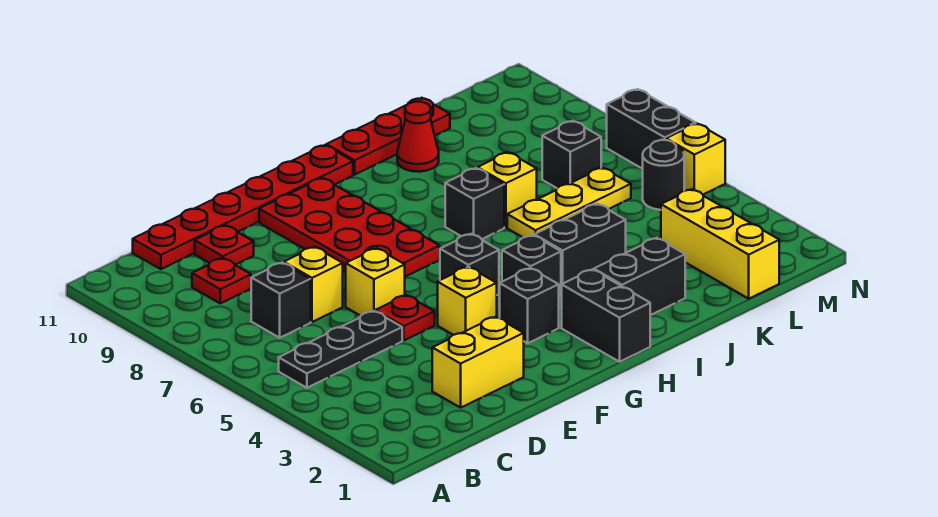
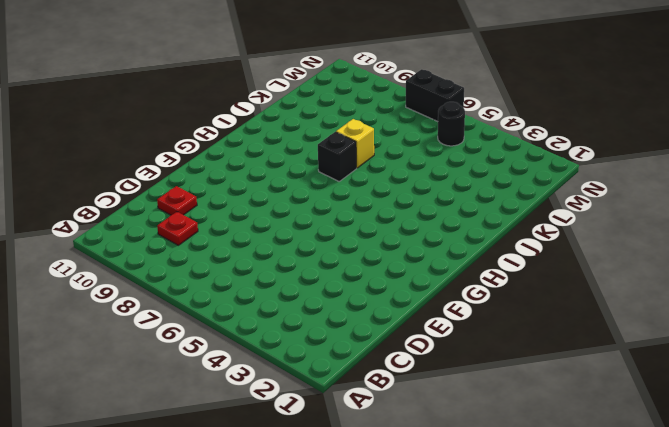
none -> black 1x3 plate [279,311,402,388]
none -> black 1x1 brick [251,263,311,338]
none -> red 1x6 plate [133,145,353,269]

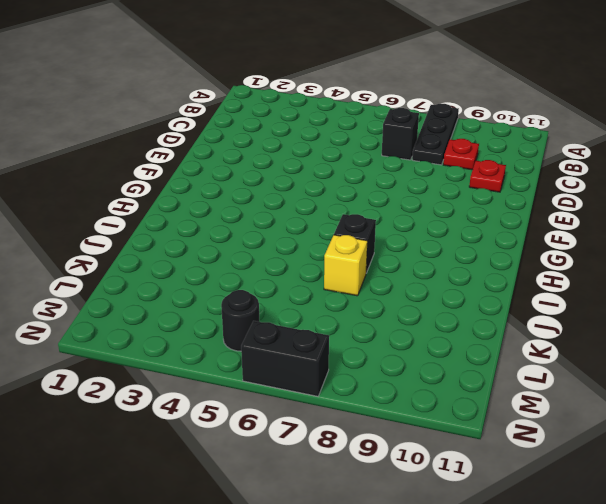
black 1x3 plate [412,103,459,165] -> black 1x3 plate moved to [279,311,402,388]
none -> red 1x6 plate [133,145,353,269]
none -> yellow 1x2 brick [432,317,524,408]
none -> yellow 1x1 brick [284,247,343,322]

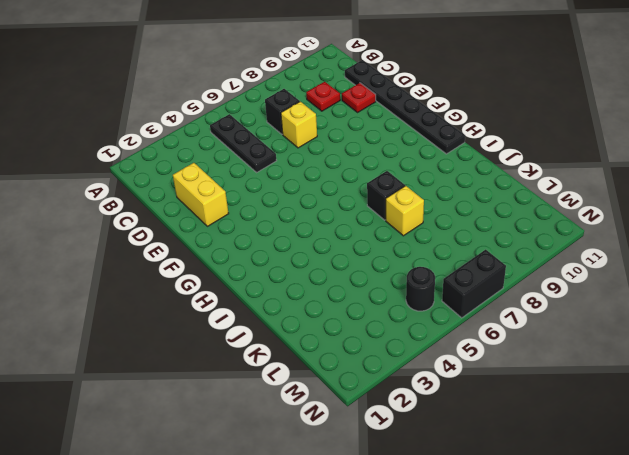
black 1x6 plate [345,60,465,154] -> red 1x6 plate [133,145,353,269]
none -> red 1x1 plate [375,295,435,340]
none -> yellow 1x1 brick [346,248,405,316]
none -> yellow 1x1 brick [438,267,497,335]

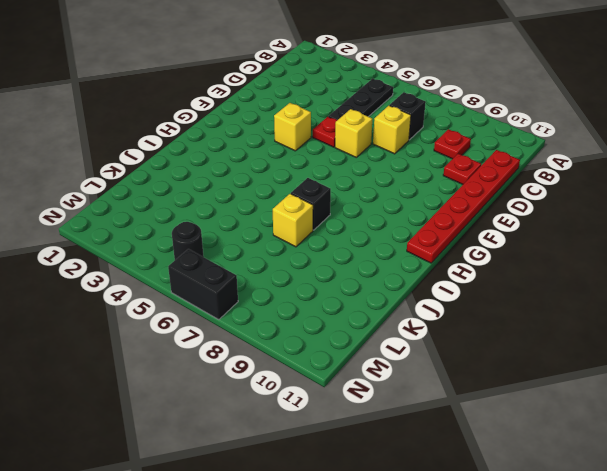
none -> yellow 1x2 brick [432,317,524,408]
none -> red 2x4 plate [259,178,440,277]
none -> black 1x1 brick [500,268,559,343]

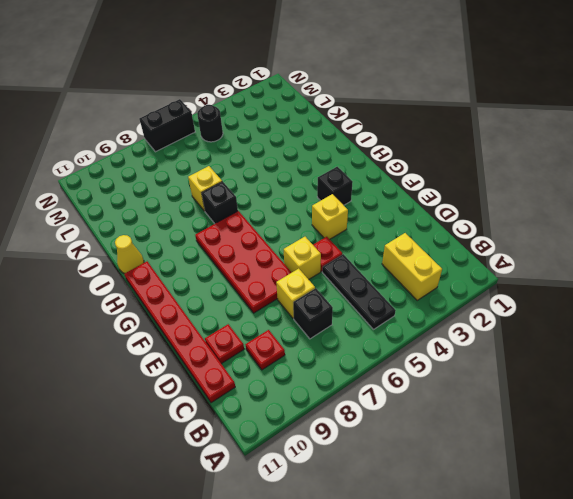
yellow 1x2 brick [382,233,442,300] -> yellow 1x2 brick moved to [432,317,524,408]
red 2x4 plate [195,211,292,313] -> red 2x4 plate turned to [259,178,440,277]
yellow 1x1 cone [115,235,144,273] -> red 1x3 plate [326,98,450,175]
none -> black 1x1 brick [440,234,499,295]
none -> black 1x2 brick [562,269,650,362]
none -> black 1x1 brick [502,235,561,296]

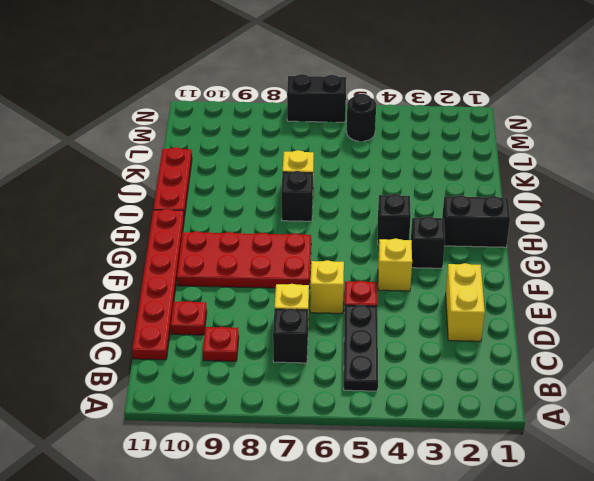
none -> black 1x1 brick [440,234,499,295]
none -> black 1x2 brick [594,238,685,315]
none -> black 1x2 brick [534,204,626,294]

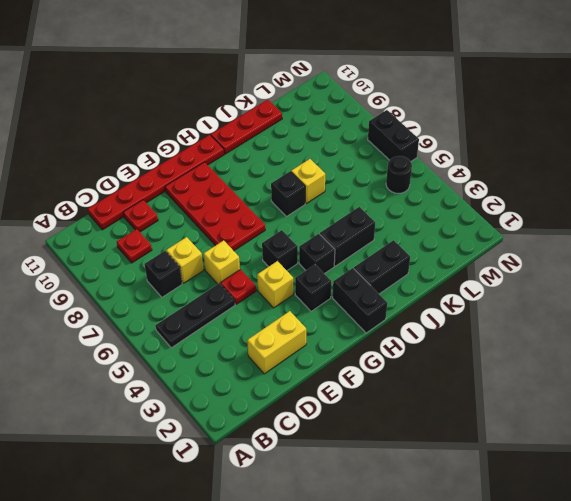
none -> yellow 1x3 plate [507,168,631,237]
none -> red 1x1 cone [397,102,439,172]
none -> yellow 1x3 brick [661,189,779,299]

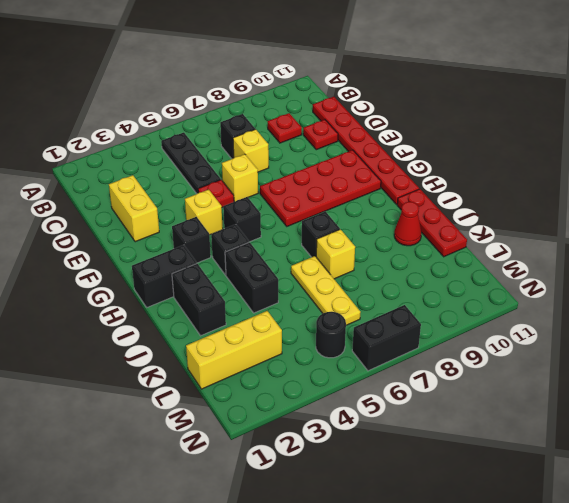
none -> black 1x1 brick [542,121,601,188]
none -> yellow 1x1 brick [666,124,725,194]

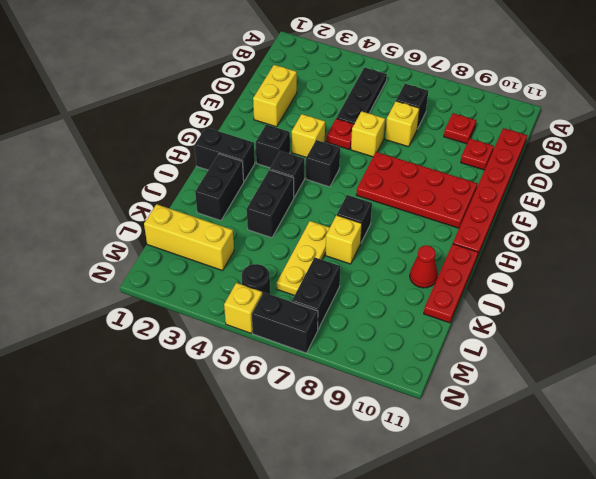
black 1x2 brick [292,257,340,329] -> black 1x1 brick [542,121,601,188]

